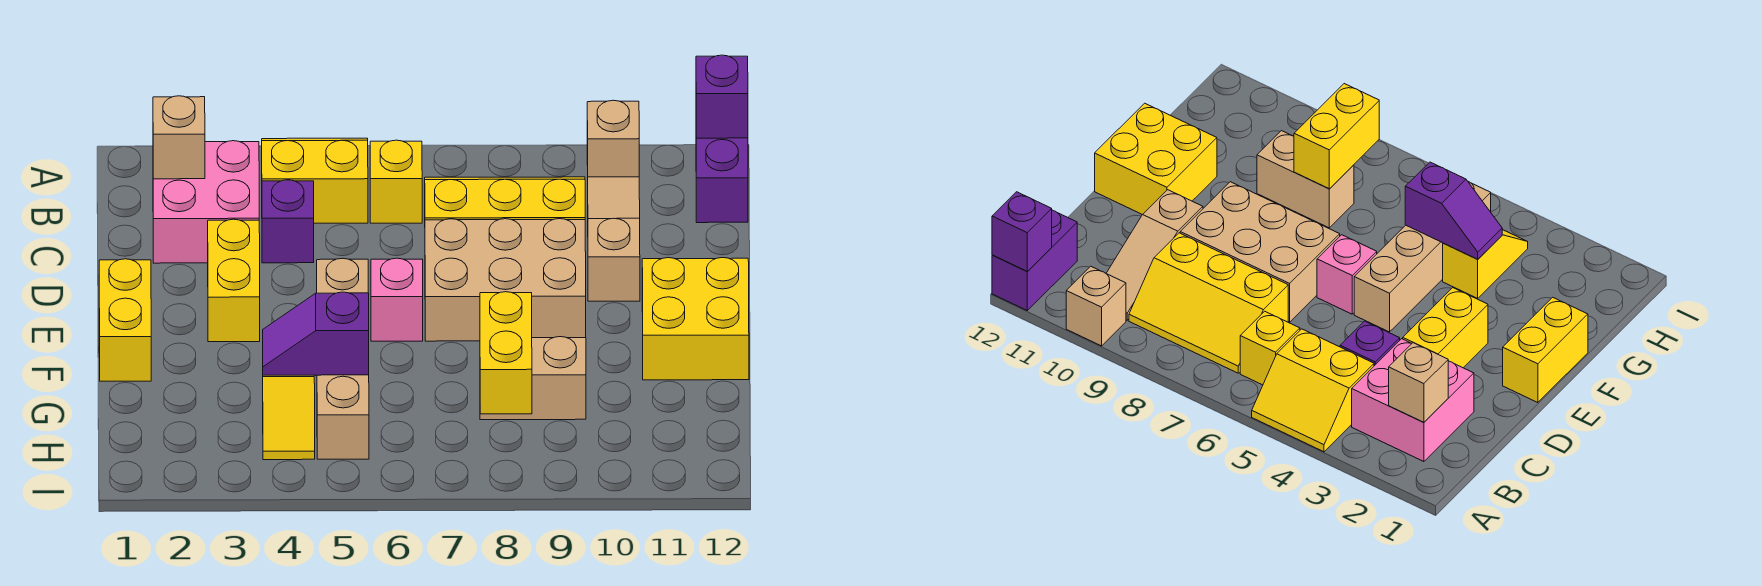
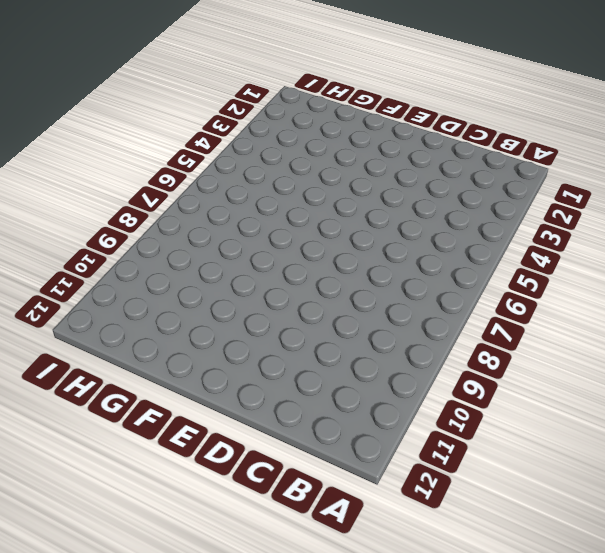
none -> yellow 2x2 slope [262,138,368,223]
none -> tan 1x1 brick [587,100,639,177]
none -> purple 1x2 brick [696,138,748,223]

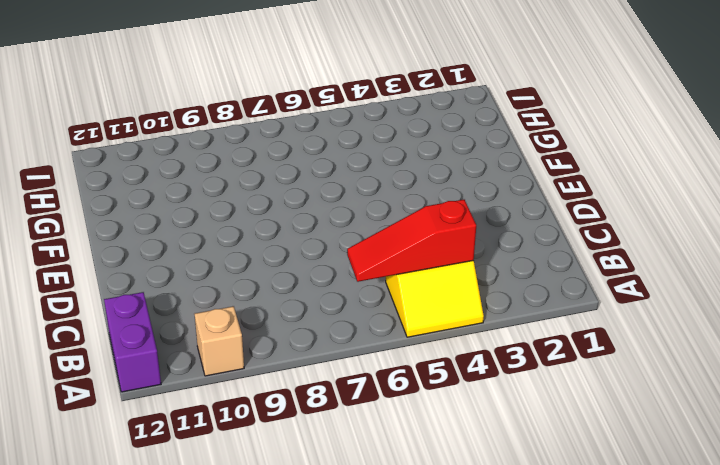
red 1x3 slope [347,200,476,282] -> none
none -> pink 2x2 brick [153,141,259,263]
none -> yellow 1x1 brick [370,140,422,223]
none -> yellow 2x3 slope [425,177,585,220]

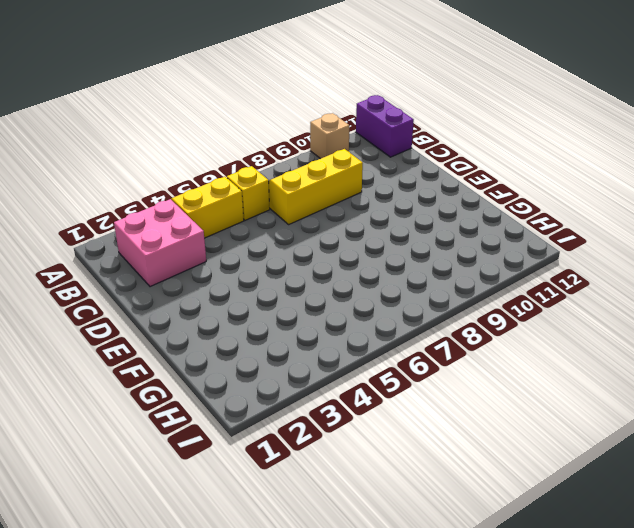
none -> tan 1x3 slope [588,177,640,301]
none -> purple 1x1 brick [262,180,314,263]
none -> yellow 1x2 brick [208,219,260,342]

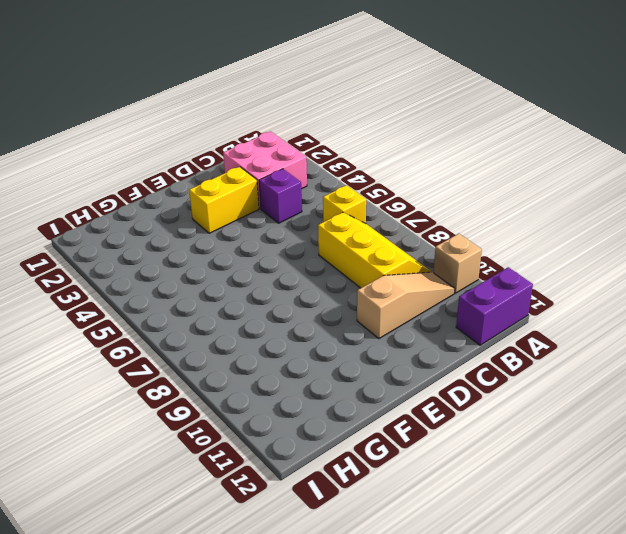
none -> yellow 2x2 slope [262,138,368,223]
none -> tan 2x3 brick [425,219,586,341]
none -> yellow 1x2 brick [99,259,151,381]

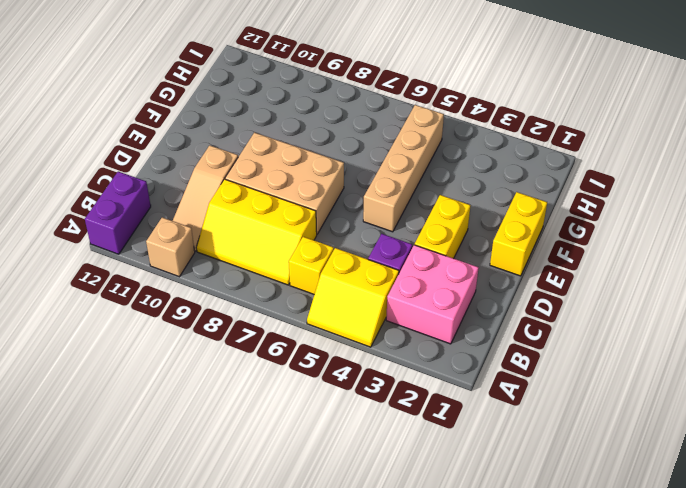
none -> pink 1x1 brick [371,258,423,341]
none -> yellow 2x2 brick [642,258,749,380]
none -> yellow 1x2 slope [263,375,315,460]

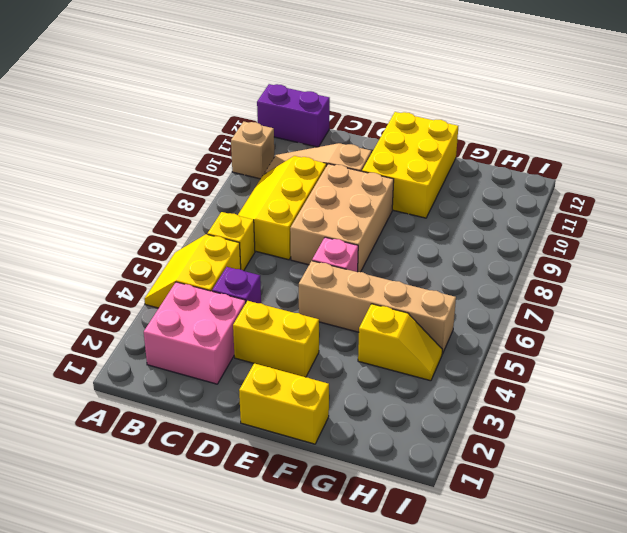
yellow 2x3 brick [362,112,458,218] -> yellow 2x2 brick [642,258,749,380]
none -> tan 1x2 brick [480,337,586,420]
none -> purple 1x1 brick [696,55,748,138]
none -> tan 1x1 brick [153,96,205,179]

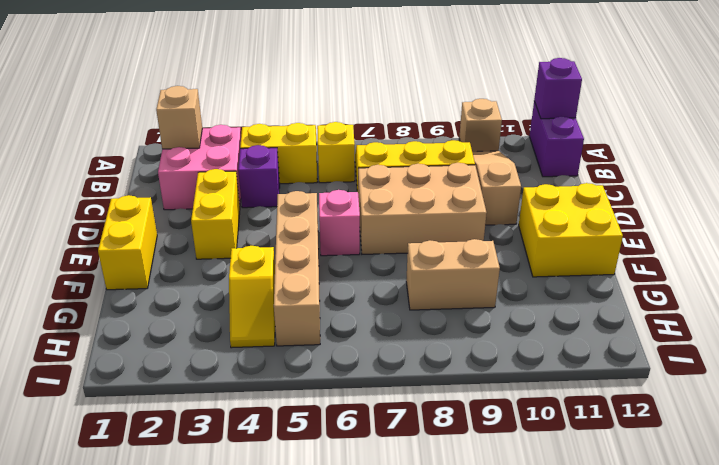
none -> purple 1x2 slope [263,292,369,375]
none -> yellow 1x2 brick [480,292,532,414]

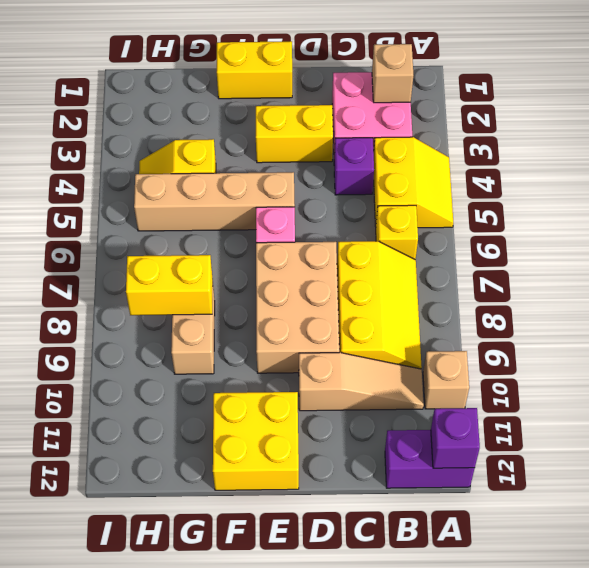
none -> purple 1x2 slope [263,292,369,375]

